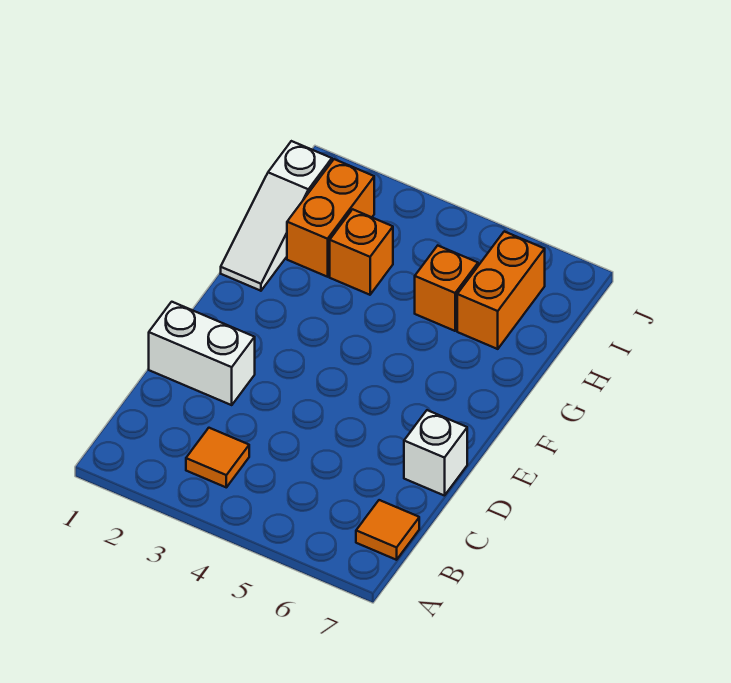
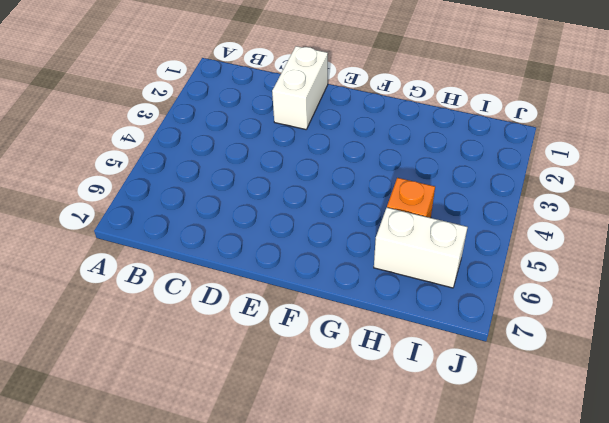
white 1x2 brick [374,208,468,288] -> orange 1x2 brick [457,231,545,349]
none -> orange 1x1 tile [186,428,249,487]
none -> orange 1x1 tile [356,500,419,560]

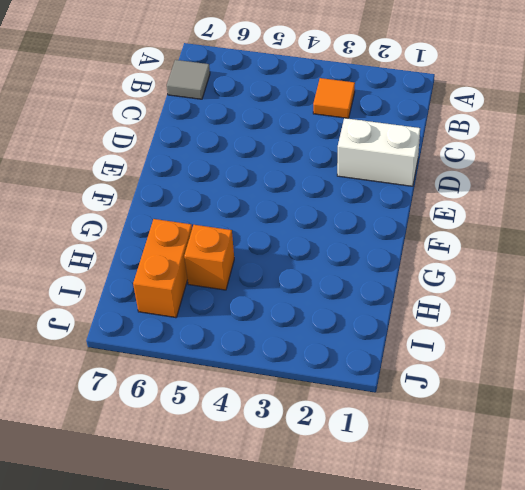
grey 1x1 tile [167,60,210,99] -> orange 1x1 tile [356,500,419,560]
none -> white 1x1 brick [404,410,467,496]
none -> white 1x3 slope [221,141,332,291]

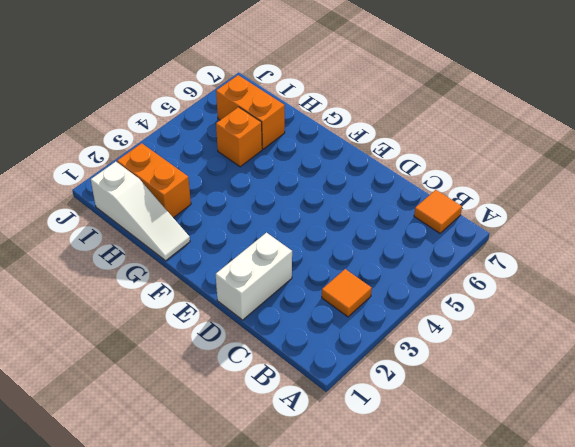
none -> white 1x1 brick [404,410,467,496]
none -> orange 1x1 brick [330,209,393,295]

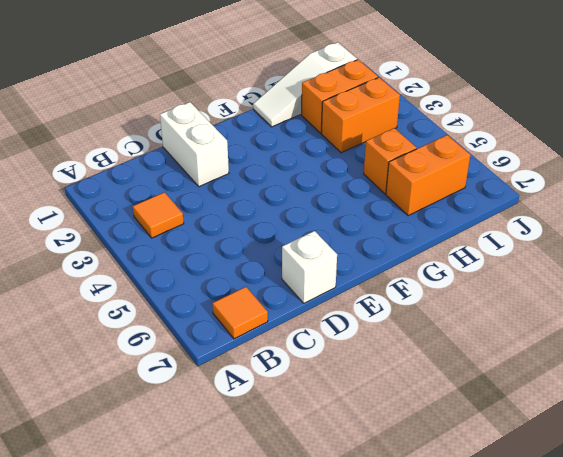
orange 1x2 brick [321,77,400,153] -> orange 1x1 brick [330,209,393,295]

